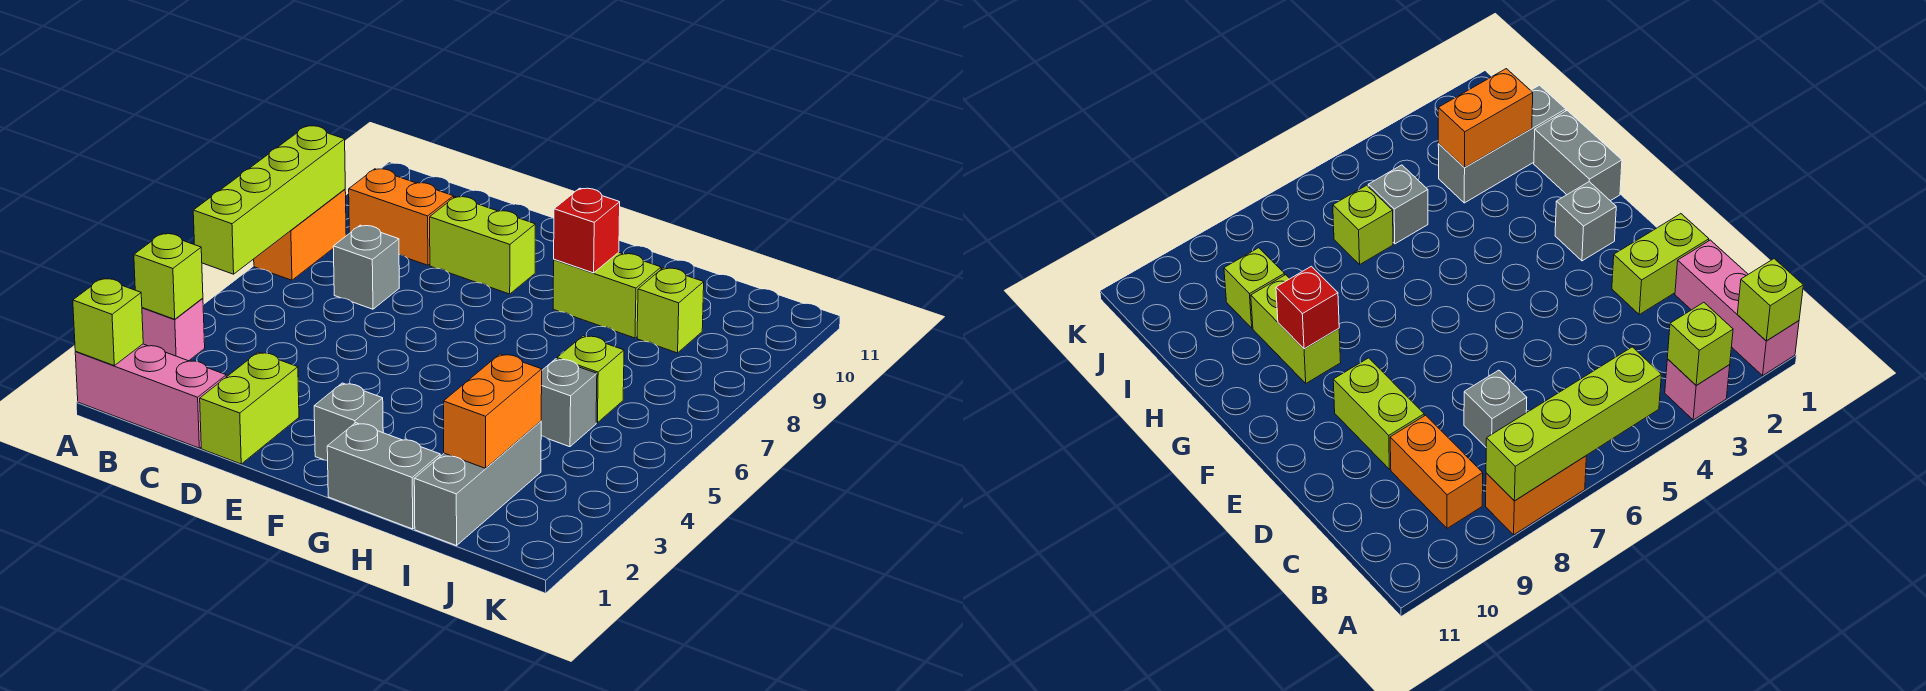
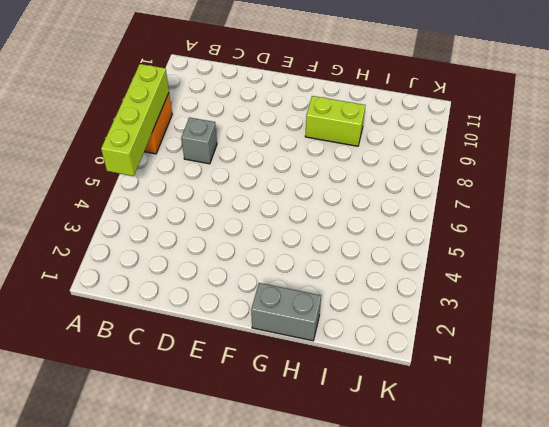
none -> pink 1x3 brick [75,344,226,448]
none -> pink 1x1 brick [142,298,205,361]
none -> orange 1x2 brick [349,169,454,265]

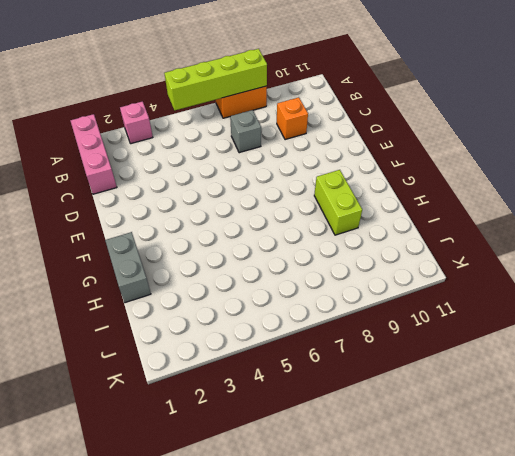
orange 1x1 brick [277,97,308,140] -> orange 1x2 brick [349,169,454,265]
none -> lime 1x2 brick [200,352,299,464]
none -> lime 1x2 brick [430,197,536,294]
none -> grey 1x1 brick [314,383,383,461]

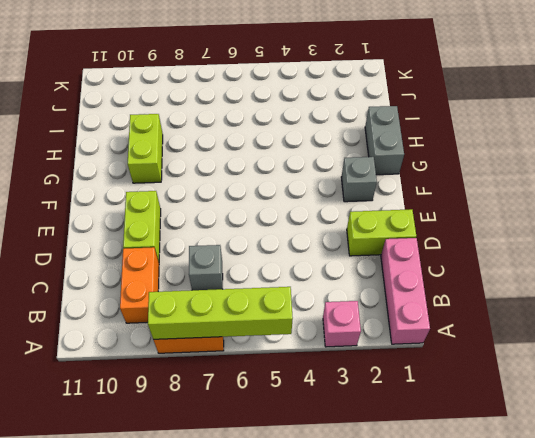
none -> grey 1x3 brick [414,421,541,546]
none -> grey 1x1 brick [541,359,597,447]
none -> lime 1x1 brick [557,336,624,423]

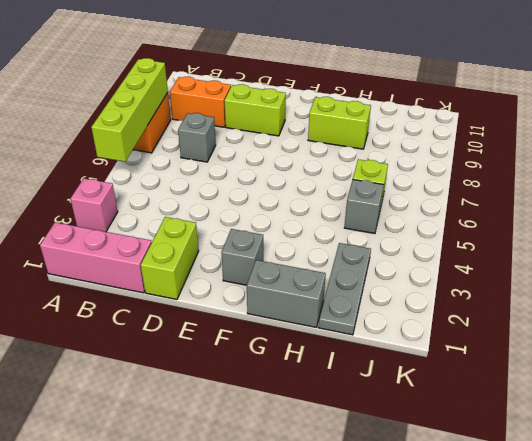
grey 1x3 plate [318,243,371,335] -> grey 1x3 brick [414,421,541,546]
none -> lime 1x1 brick [637,268,704,353]
none -> lime 1x1 brick [73,278,143,365]
none -> lime 1x1 brick [134,233,203,319]

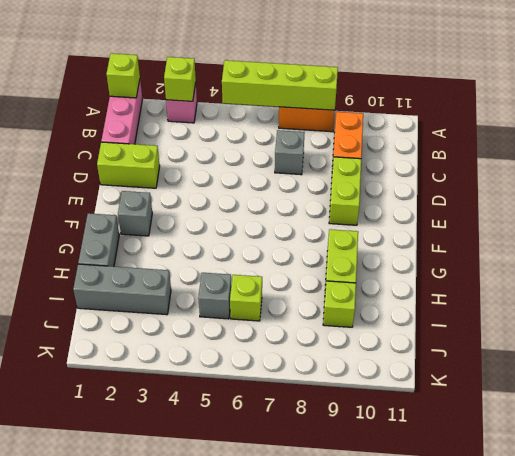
none -> red 1x1 brick [554,188,620,273]
none -> orange 1x2 brick [443,354,542,468]

